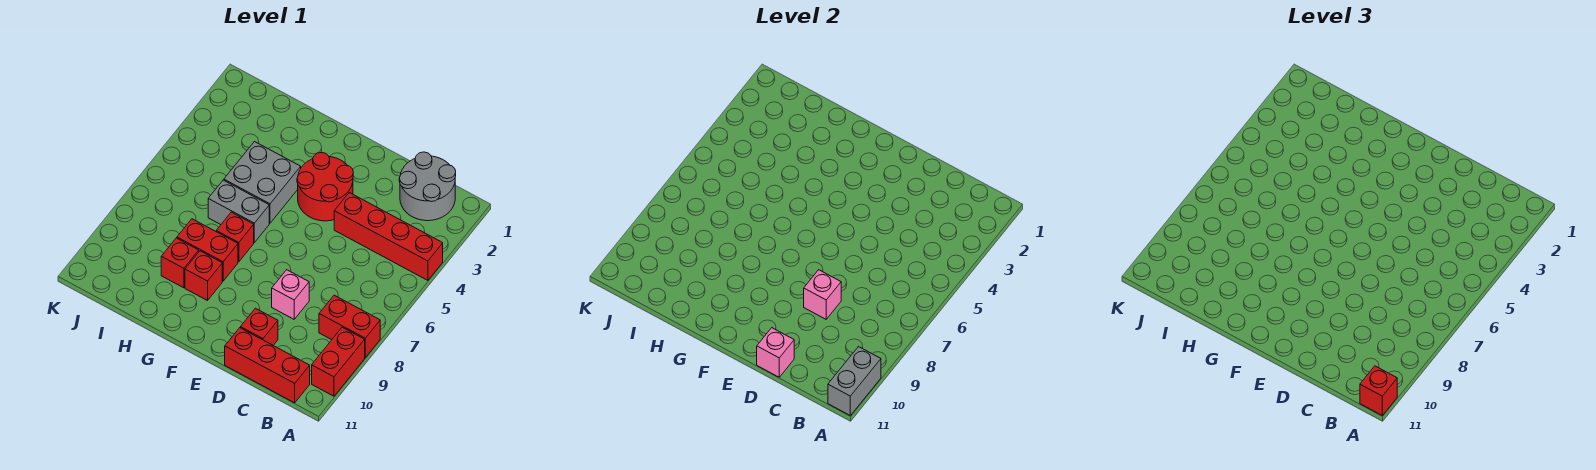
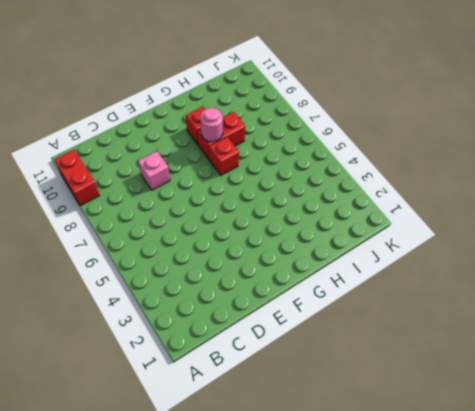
pink 1x1 round brick [200,108,223,142] -> none
none -> red 1x4 brick [334,193,443,280]
none -> red 1x2 brick [319,295,380,357]
none -> grey 2x2 round brick [399,152,456,221]

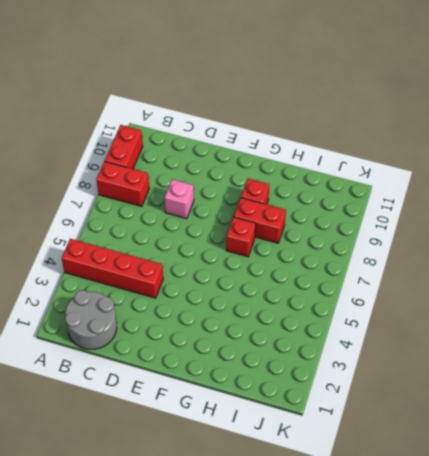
none -> red 1x3 brick [225,328,310,403]
none -> red 1x1 brick [240,308,278,345]
none -> red 2x2 round brick [297,152,353,221]

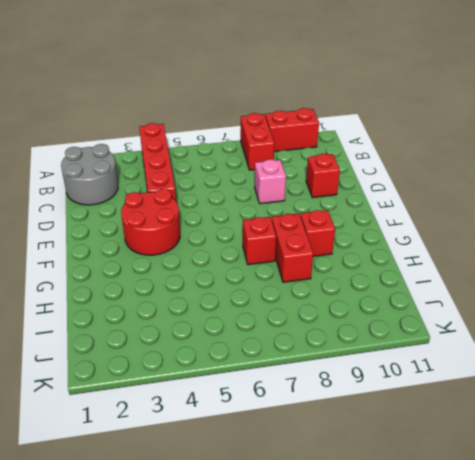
none -> red 1x3 brick [225,328,310,403]
none -> grey 2x2 brick [224,142,301,223]
none -> grey 1x2 brick [208,180,269,242]

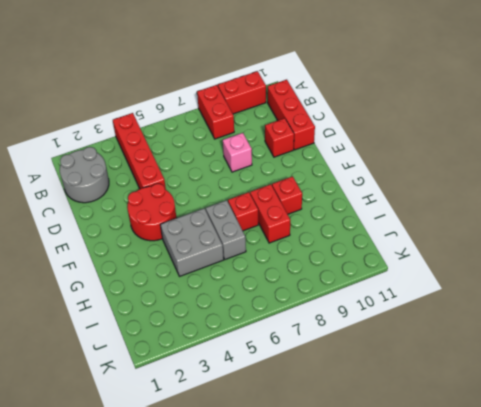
none -> red 1x1 brick [161,238,199,288]
none -> grey 1x2 brick [828,347,881,415]
none -> pink 1x1 brick [804,270,841,319]

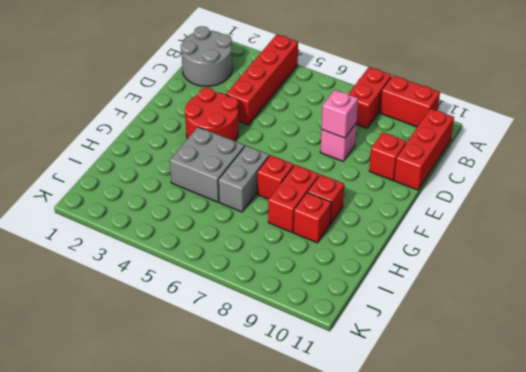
none -> grey 1x2 brick [828,347,881,415]
none -> pink 1x1 brick [757,328,794,377]
none -> red 1x1 brick [1360,366,1397,415]

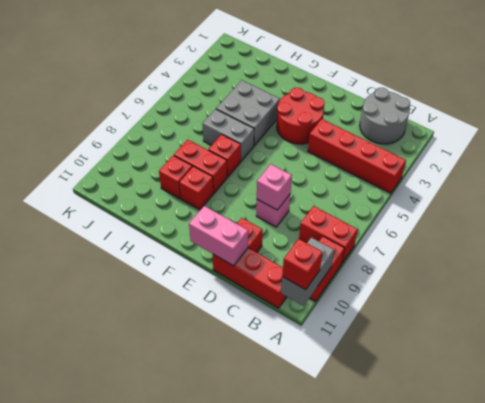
pink 1x2 brick [189,206,248,266] -> pink 1x1 brick [757,328,794,377]

